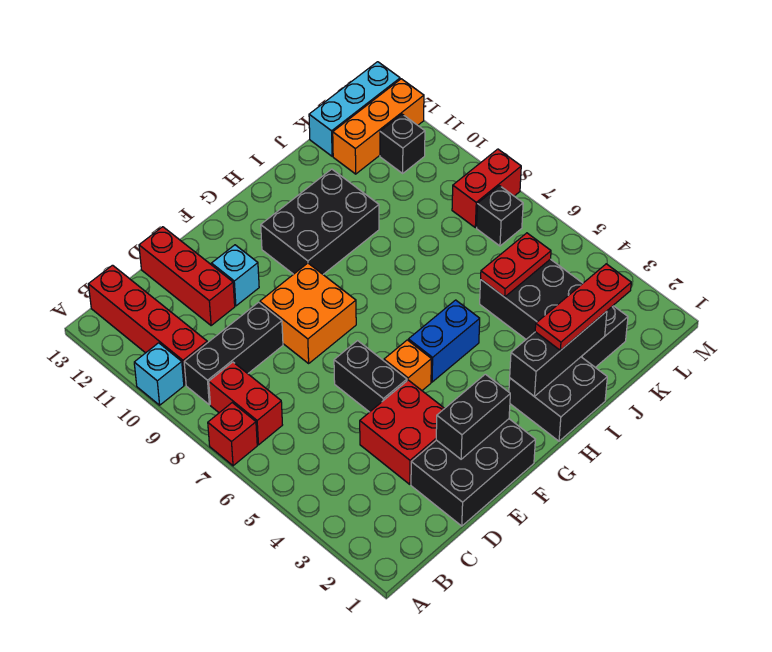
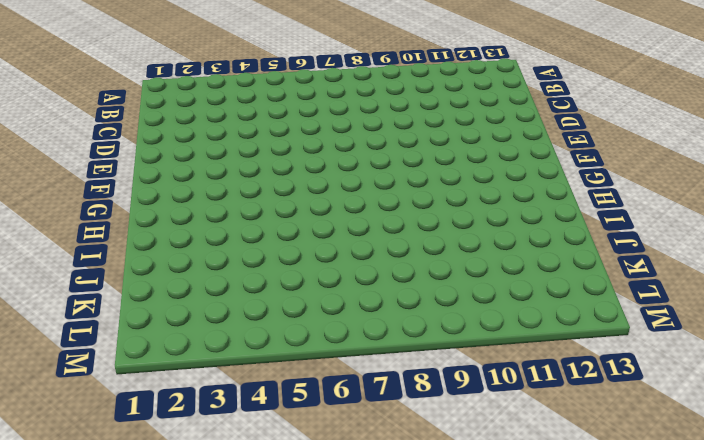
none -> red 1x1 brick [208,403,257,466]
none -> cyan 1x1 brick [134,343,184,405]
none -> red 1x2 brick [209,362,282,445]

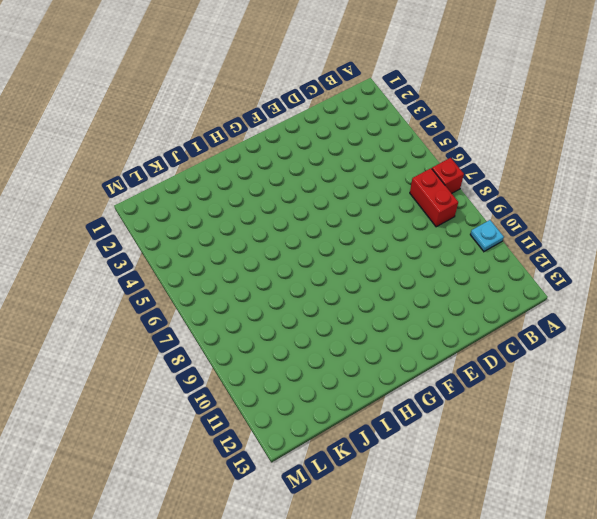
cyan 1x1 plate [470,220,504,251] -> cyan 1x1 brick [134,343,184,405]
none -> black 1x3 brick [184,302,283,405]
none -> red 1x4 brick [88,265,207,385]
none -> black 2x3 brick [411,419,535,526]

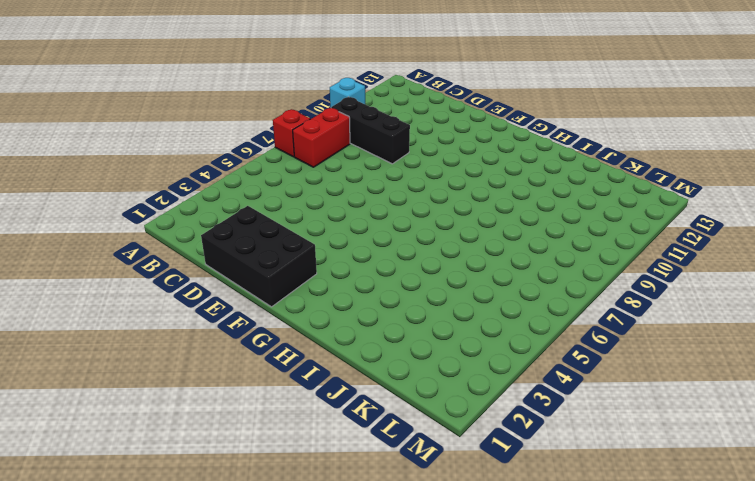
none -> red 1x4 brick [88,265,207,385]
none -> red 2x2 brick [360,380,445,484]
none -> red 1x3 brick [139,227,235,326]

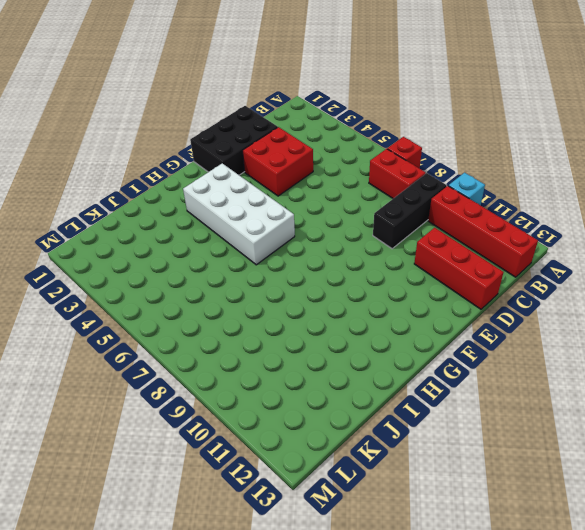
white 2x4 brick [183,163,295,265] -> blue 1x2 brick [408,300,480,382]
none -> black 1x2 brick [334,341,407,412]
none -> orange 2x2 brick [260,263,356,363]
none -> cyan 1x1 brick [211,245,259,306]

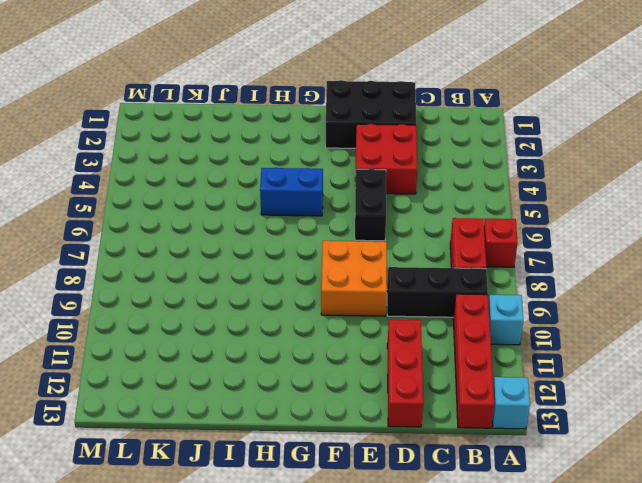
cyan 1x1 brick [492,377,530,429] -> cyan 1x1 brick moved to [211,245,259,306]
none -> orange 1x1 brick [384,340,431,390]
none -> black 2x3 brick [261,169,379,274]
none -> black 2x2 brick [509,357,607,441]

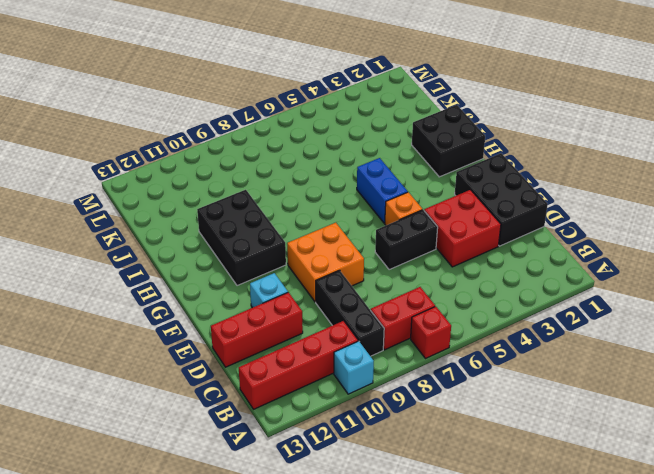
none -> black 2x4 brick [480,259,628,367]
none -> orange 1x3 brick [333,79,424,174]
none -> cyan 1x3 brick [309,62,400,156]

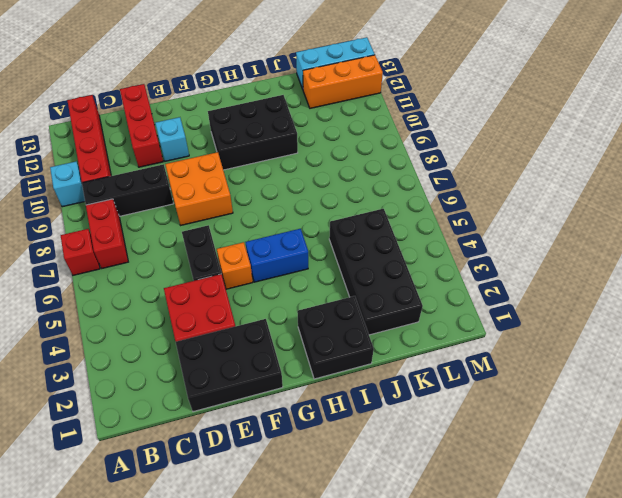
none -> black 1x1 brick [477,186,523,246]
none -> red 1x2 brick [452,149,521,228]
none -> black 1x1 brick [380,114,425,173]

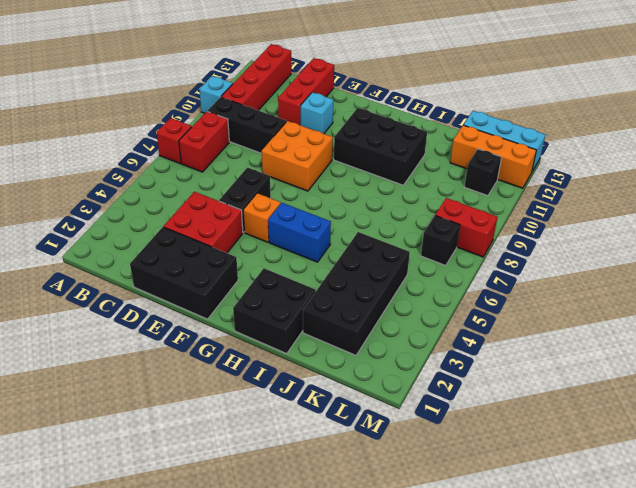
none -> black 1x2 brick [436,374,510,459]
none -> black 1x3 brick [510,311,607,396]
none -> red 1x2 plate [481,233,551,297]

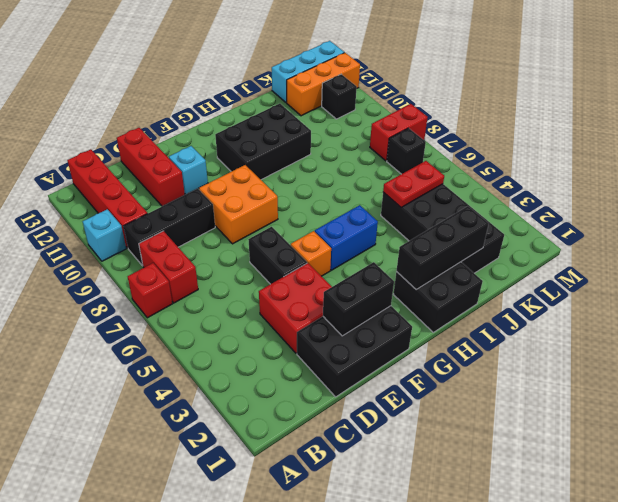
none -> red 1x3 plate [535,264,631,351]

